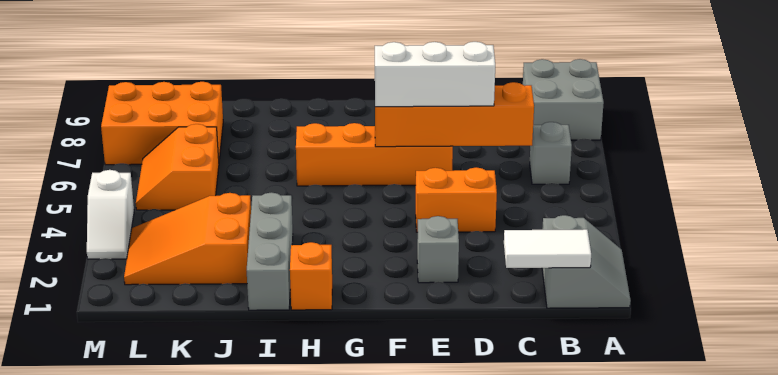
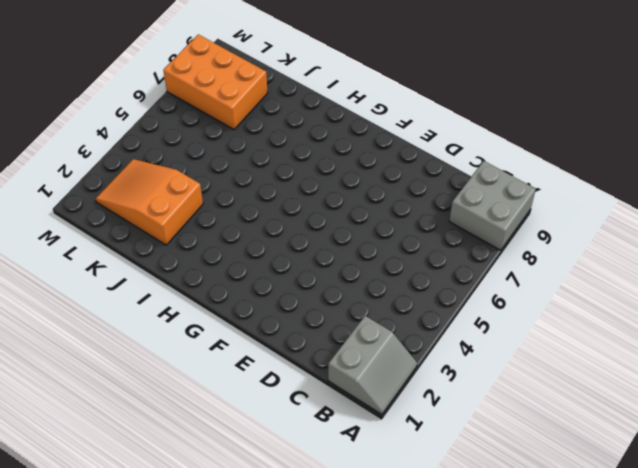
none -> grey 1x1 brick [530,122,572,184]
none -> orange 1x2 brick [416,167,497,232]
none -> grey 1x1 brick [417,216,459,283]

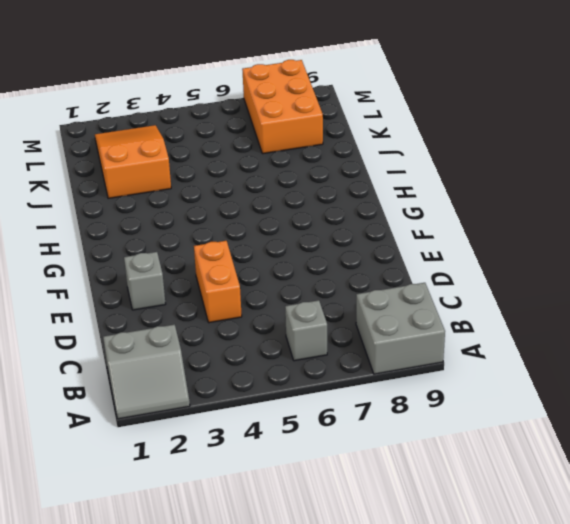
none -> orange 1x4 brick [296,123,453,186]
none -> orange 1x1 brick [290,242,332,310]
none -> grey 1x3 brick [247,192,293,310]

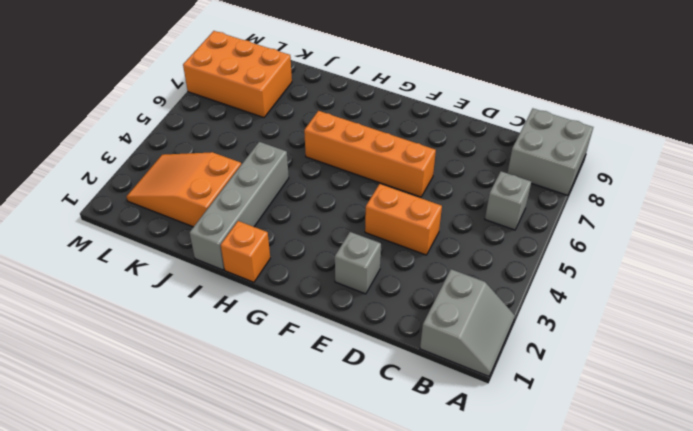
grey 1x4 brick [190,142,289,270] -> grey 1x3 brick [247,192,293,310]
none -> orange 2x2 slope [136,124,219,210]
none -> white 1x2 slope [87,170,134,259]
none -> white 1x2 tile [504,229,591,268]

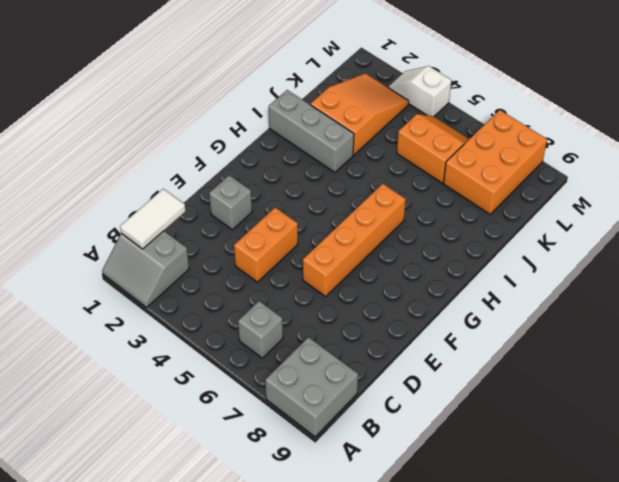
none -> orange 1x1 brick [290,242,332,310]
none -> orange 1x4 brick [375,82,534,147]
none -> white 1x3 brick [375,42,495,107]

